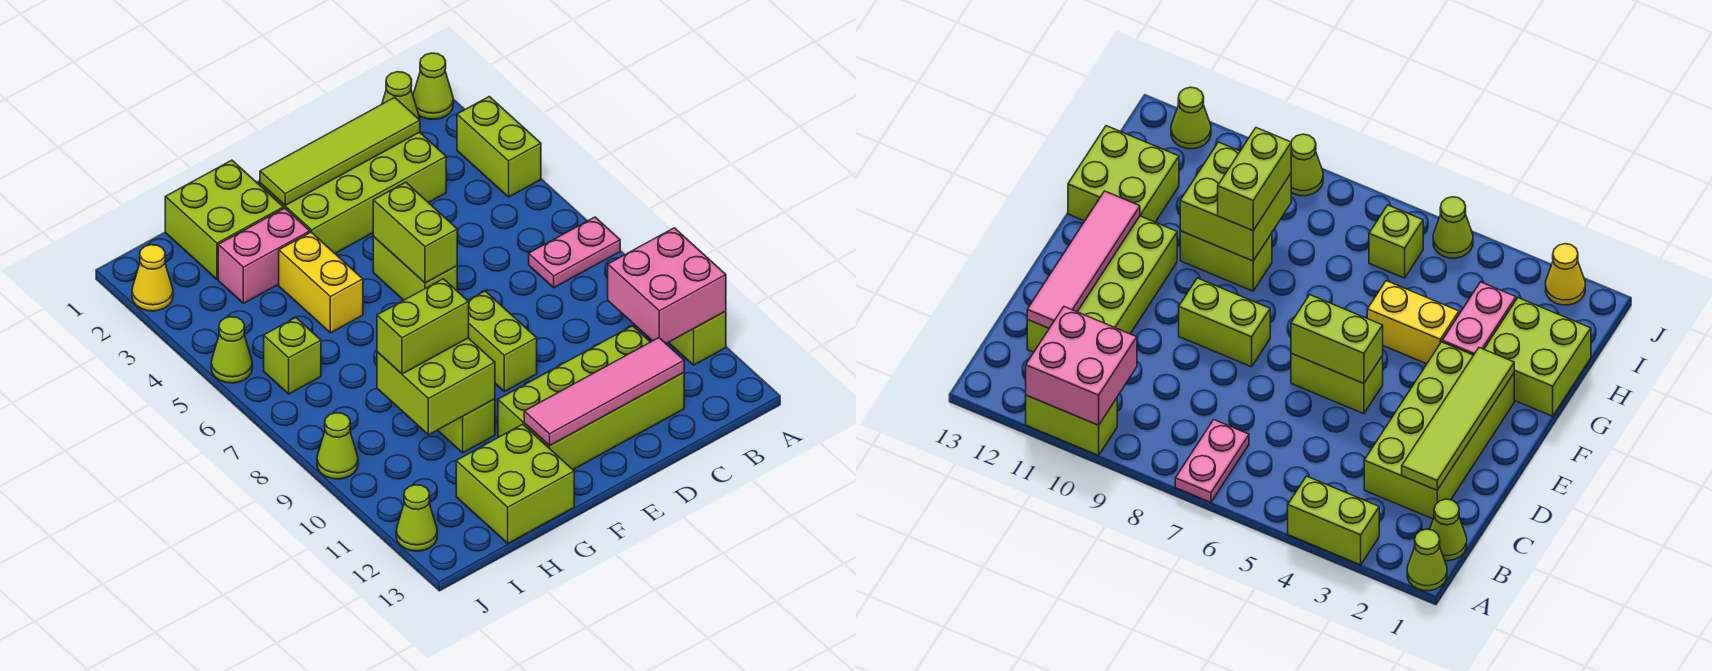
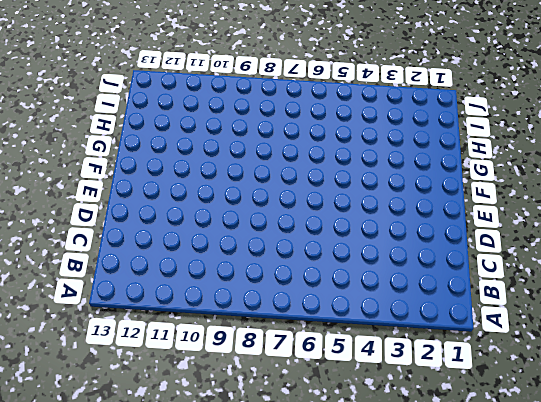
none -> lime 1x1 cone [413,53,453,119]
none -> lime 1x2 brick [457,97,541,197]
none -> pink 1x2 plate [529,217,620,288]

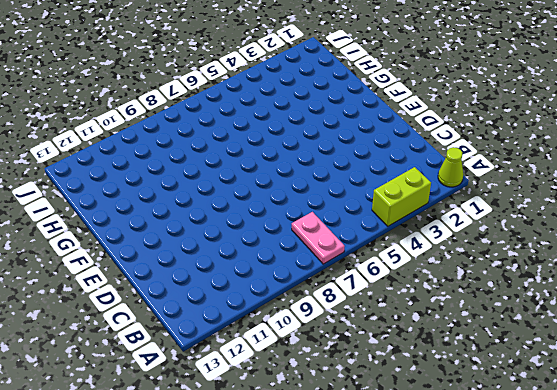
none -> lime 1x2 brick [668,311,726,365]
none -> lime 1x1 cone [382,72,419,119]
none -> lime 2x4 brick [260,132,446,253]

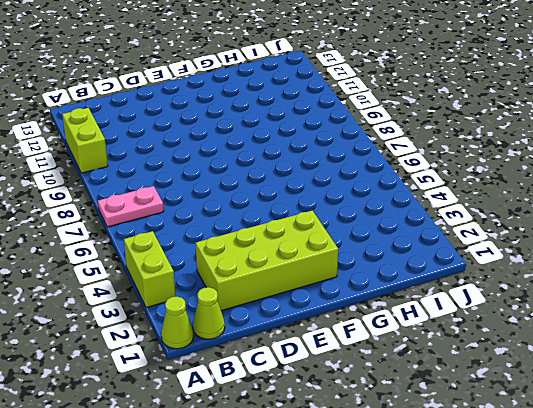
none -> lime 2x4 brick [498,326,684,469]
none -> lime 1x2 brick [373,237,457,300]
none -> lime 1x2 brick [468,291,537,392]

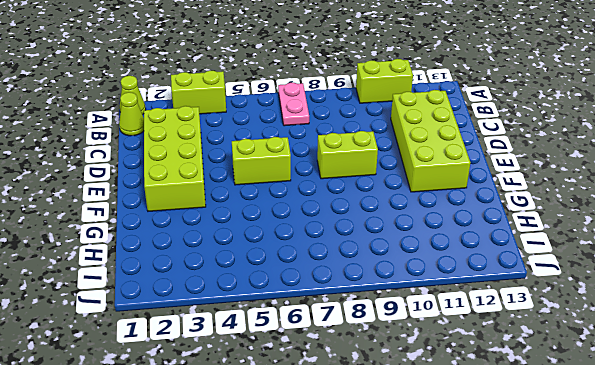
none -> lime 2x2 brick [165,160,284,279]
none -> pink 1x2 brick [218,208,310,303]
none -> yellow 1x2 brick [279,232,363,333]

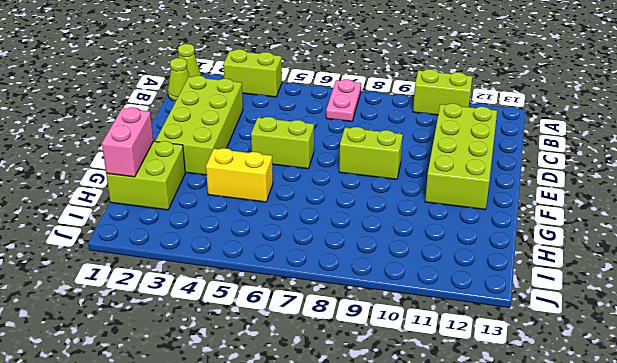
pink 1x2 brick [102,107,154,177] -> pink 1x2 brick moved to [218,208,310,303]
none -> lime 1x2 brick [438,399,495,453]
none -> lime 2x2 brick [456,424,574,543]
none -> lime 1x1 brick [264,318,321,394]

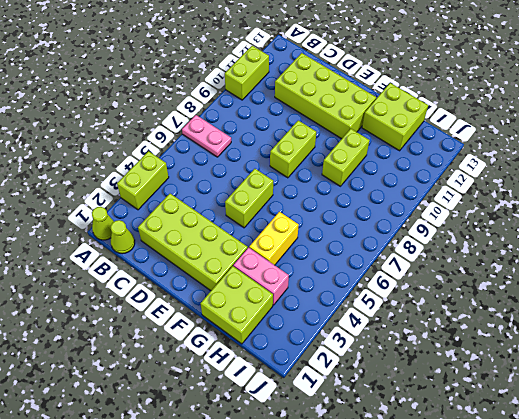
none -> lime 1x1 brick [264,318,321,394]
none -> yellow 1x1 cone [132,245,173,311]
none -> lime 1x1 cone [211,317,252,383]

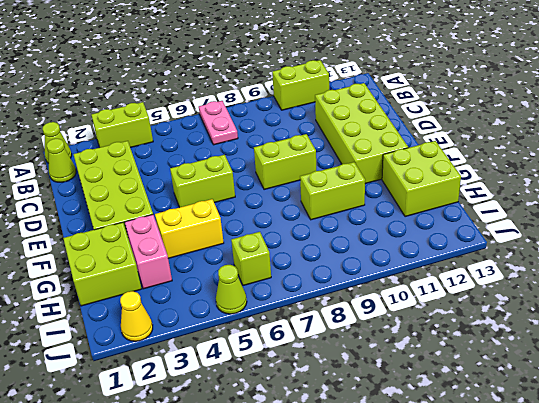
none -> lime 1x1 cone [317,413,358,479]
none -> lime 1x1 cone [396,485,437,551]
none -> pink 2x2 brick [608,228,726,343]

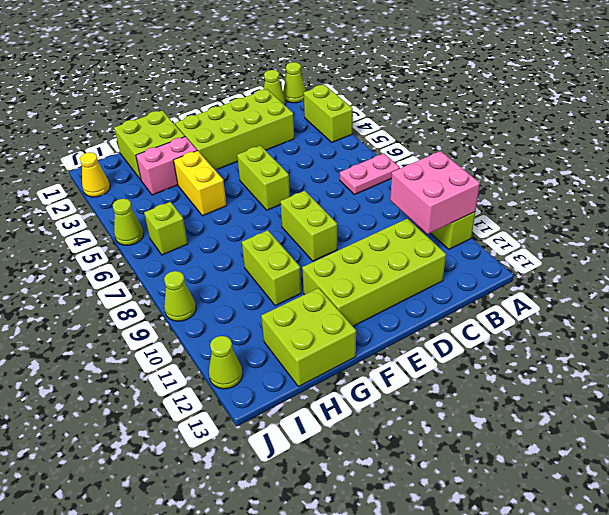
none -> lime 1x4 tile [260,98,420,205]
none -> pink 1x4 tile [524,338,684,445]
none -> lime 1x2 brick [373,182,457,283]

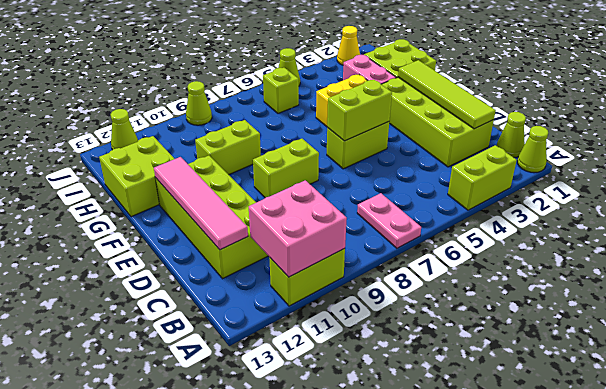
none -> lime 2x2 brick [377,338,495,435]
none -> lime 1x2 brick [377,279,469,374]

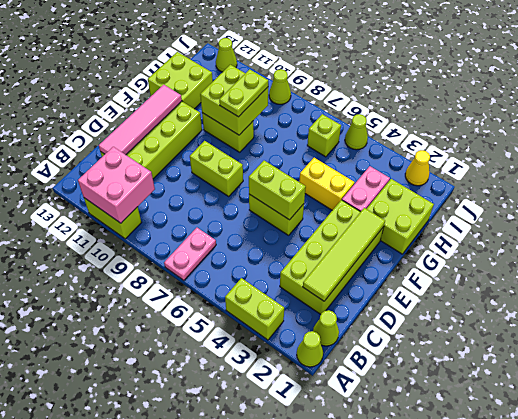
lime 1x2 plate [219,69,268,117] -> lime 1x2 brick [377,279,469,374]

